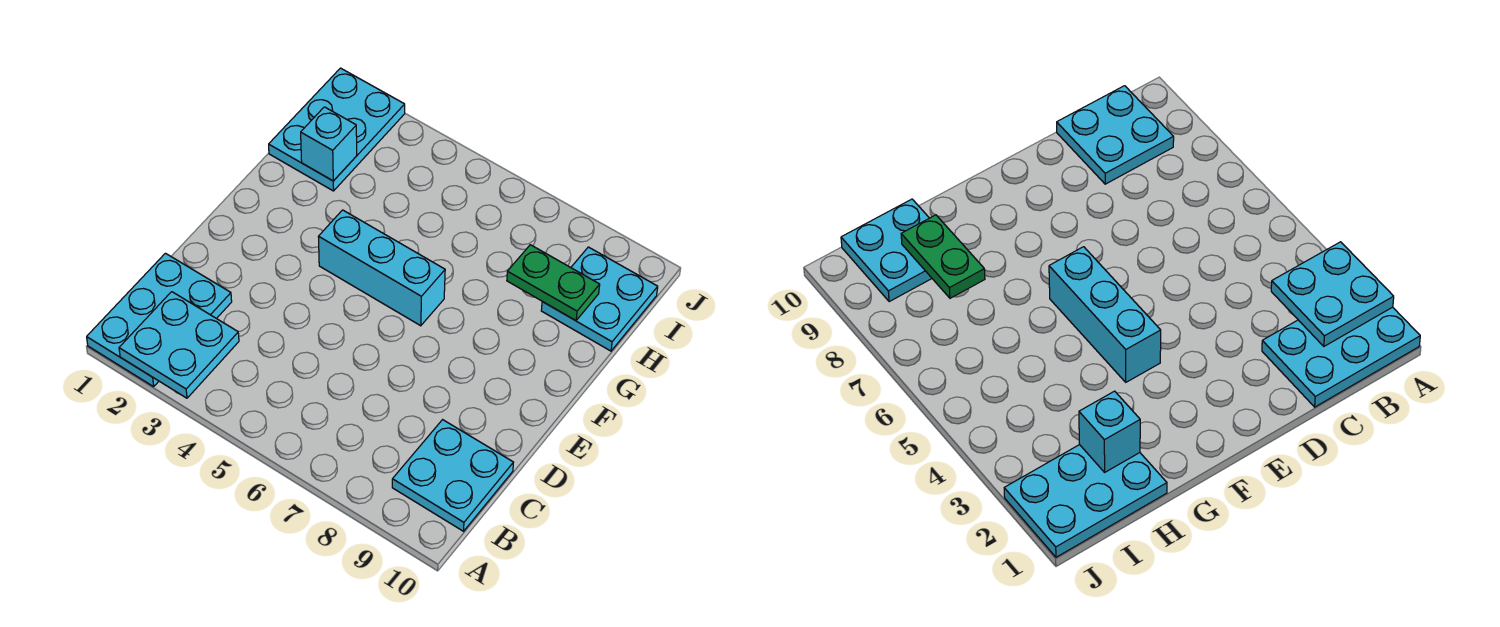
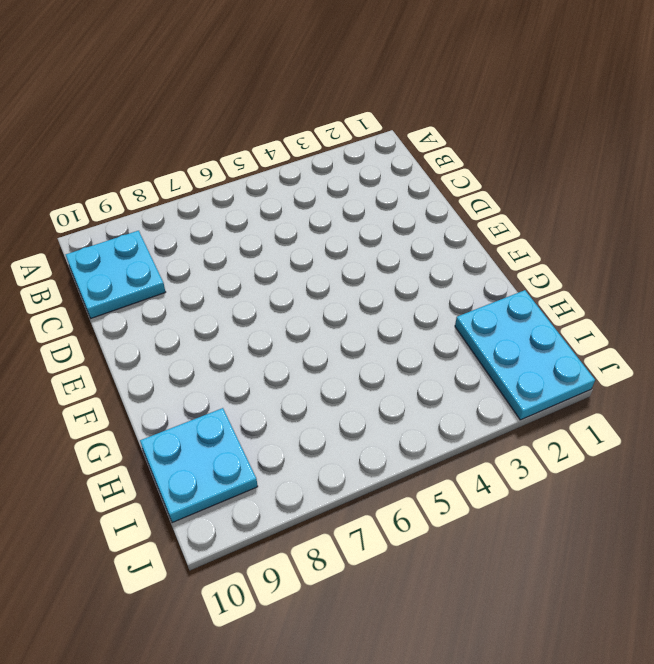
none -> cyan 2x3 plate [87,253,232,387]
none -> cyan 1x3 brick [318,210,445,326]

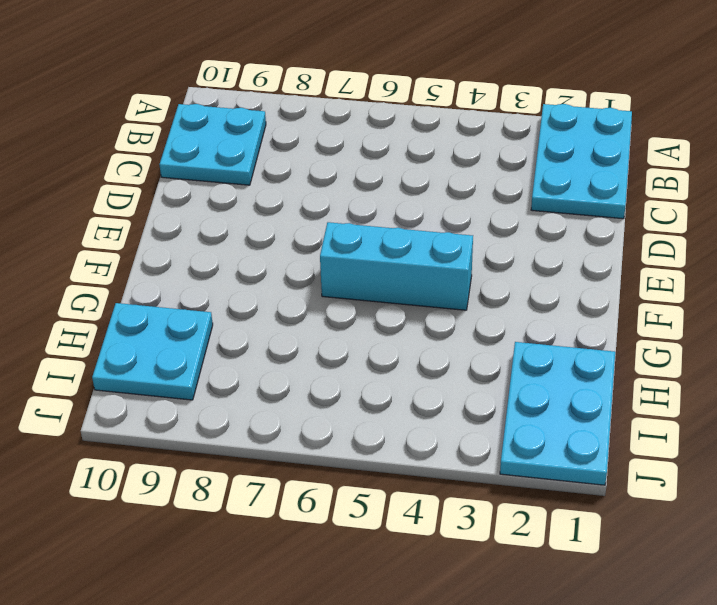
none -> cyan 2x2 plate [119,292,239,398]
none -> cyan 1x1 brick [301,107,357,181]

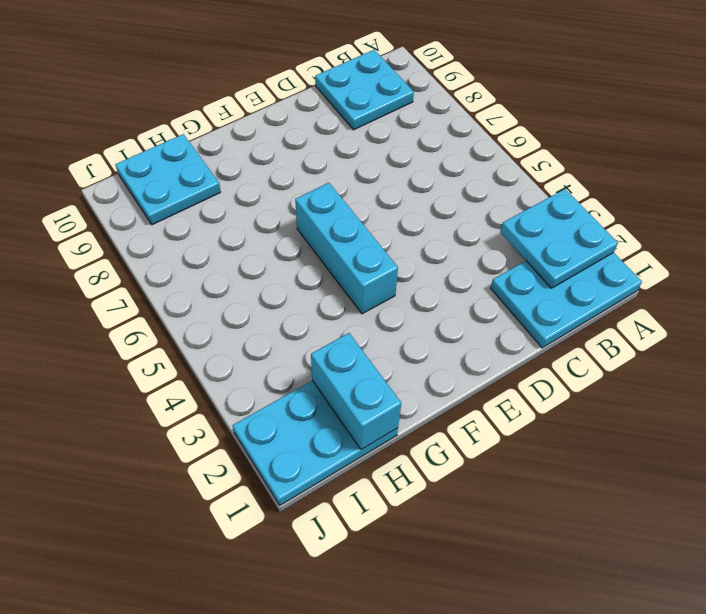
cyan 1x2 brick [311,333,401,450] -> cyan 1x1 brick [301,107,357,181]
none -> green 1x2 plate [507,245,600,321]

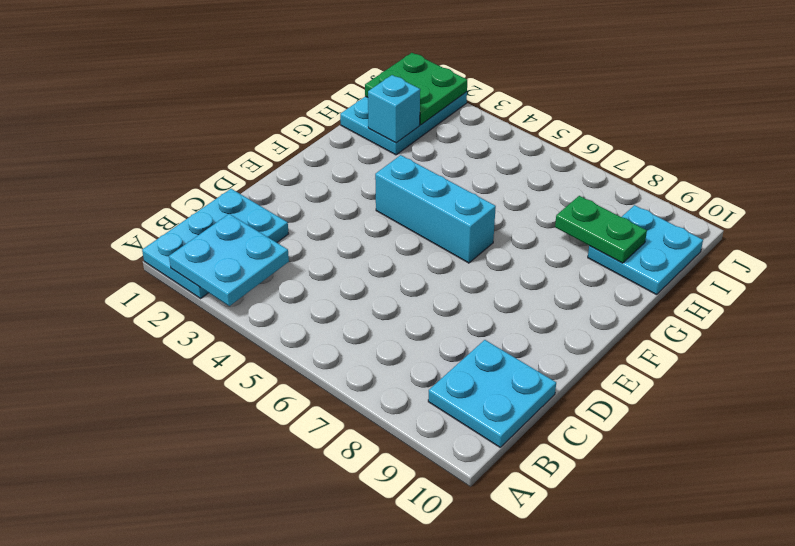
green 2x2 plate [365,53,467,125] -> none

